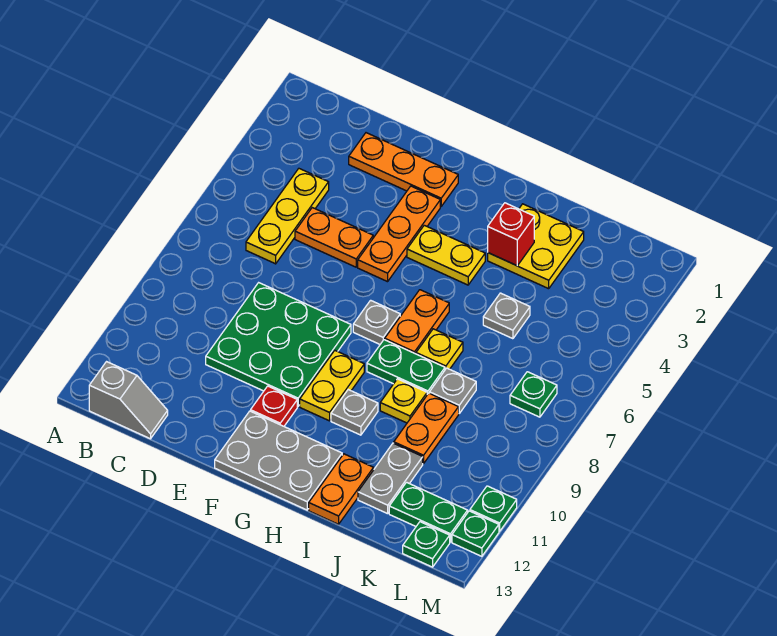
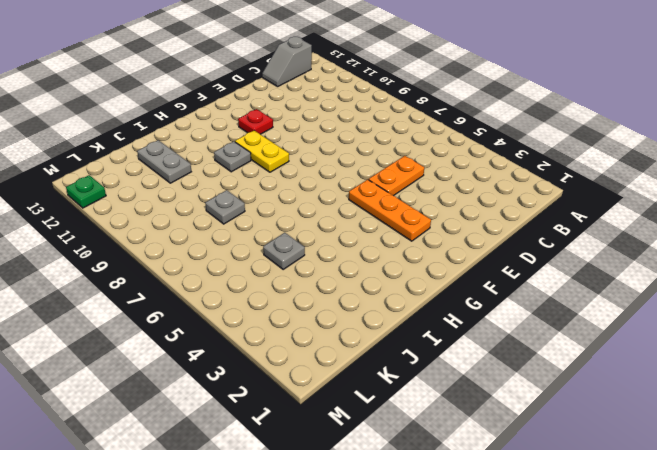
none -> yellow 1x3 plate [246,169,329,264]
none -> orange 1x3 plate [349,133,458,206]
none -> green 3x3 plate [206,283,351,406]

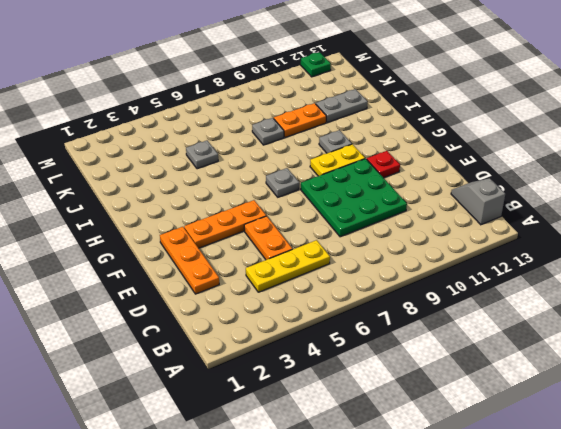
none -> grey 2x3 plate [215,411,342,510]
none -> yellow 1x2 plate [407,225,485,285]
none -> orange 1x2 plate [385,290,449,354]

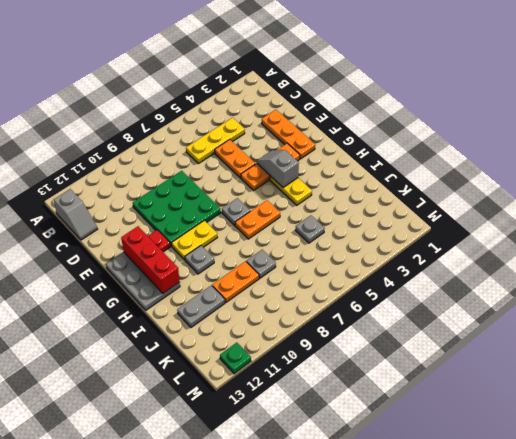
grey 1x2 slope [257,150,299,187] -> none
red 1x3 brick [121,226,180,293] -> none
none -> green 1x2 plate [367,340,445,395]
none -> yellow 2x2 plate [488,204,584,289]
none -> yellow 1x1 plate [416,329,463,369]

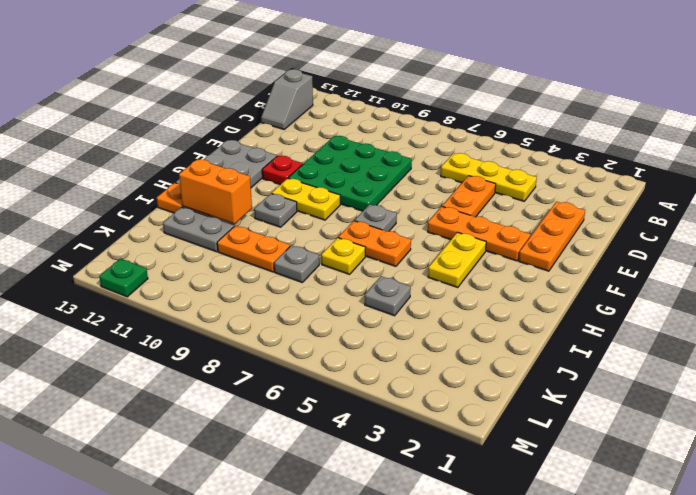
orange 1x2 brick [179,159,252,224] -> none
none -> green 1x2 plate [367,340,445,395]
none -> yellow 2x2 plate [488,204,584,289]
none -> yellow 1x1 plate [380,379,427,423]

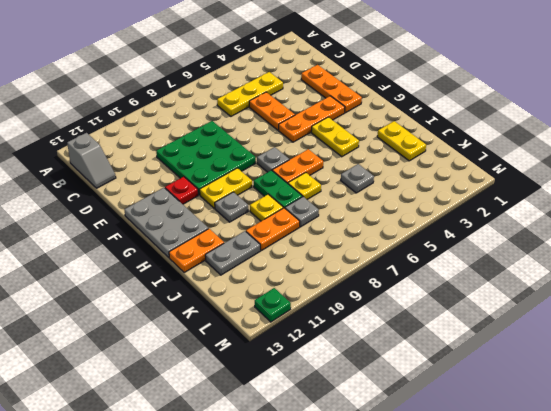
yellow 1x2 plate [377,121,426,161] -> yellow 2x2 plate [488,204,584,289]
none -> green 1x2 plate [389,482,468,542]
none -> green 1x1 plate [510,372,557,417]
none -> green 1x1 plate [403,522,450,567]

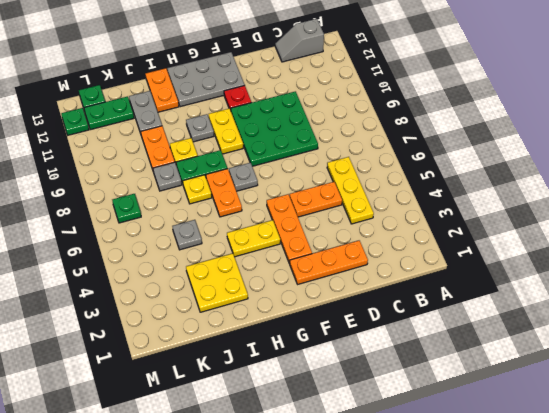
none -> green 1x1 plate [470,486,517,531]
none -> red 1x1 brick [488,203,534,266]

